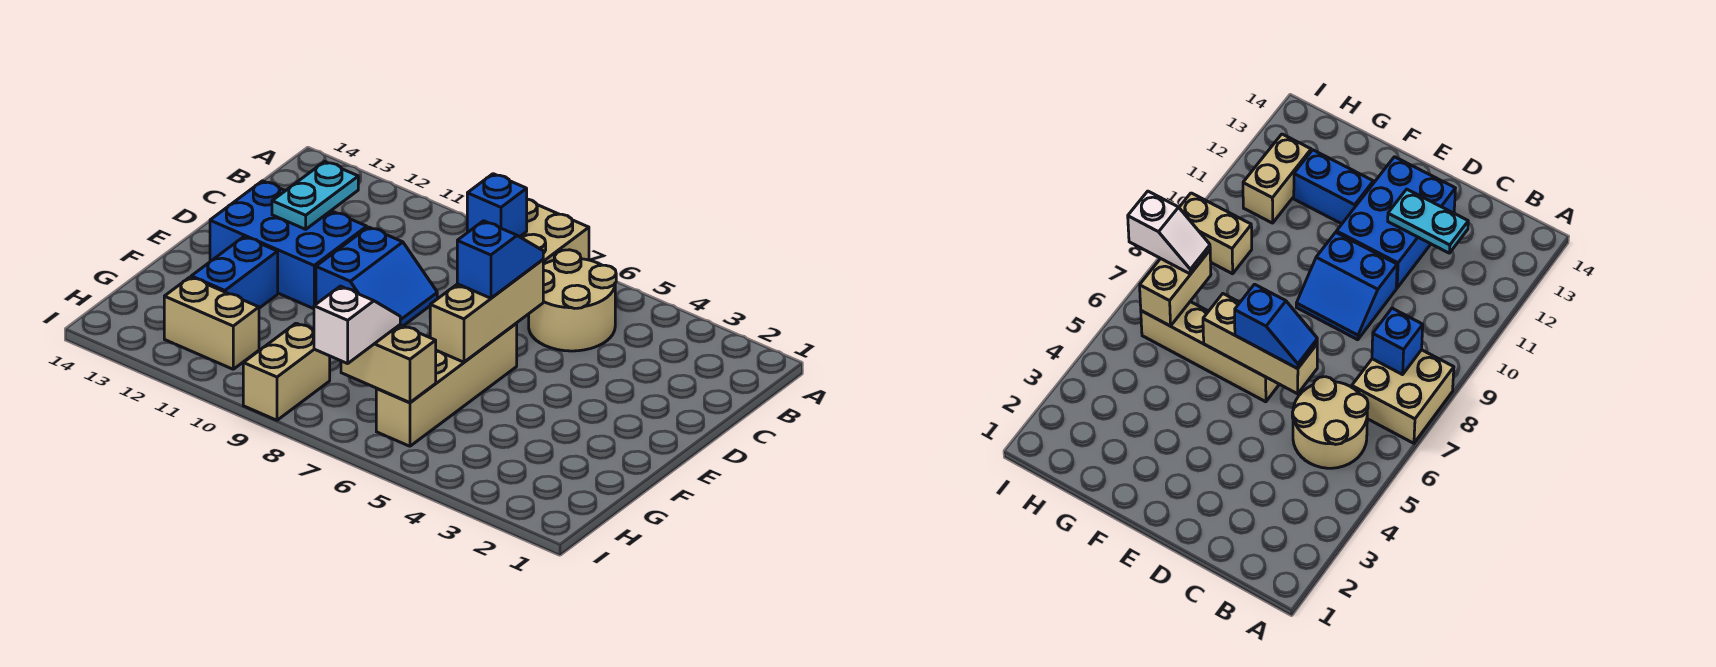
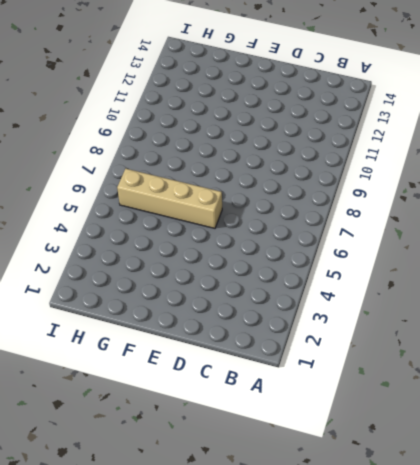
none -> tan 2x2 brick [520,199,589,264]
none -> tan 2x2 round brick [529,250,616,351]
none -> blue 2x2 slope [316,227,437,326]

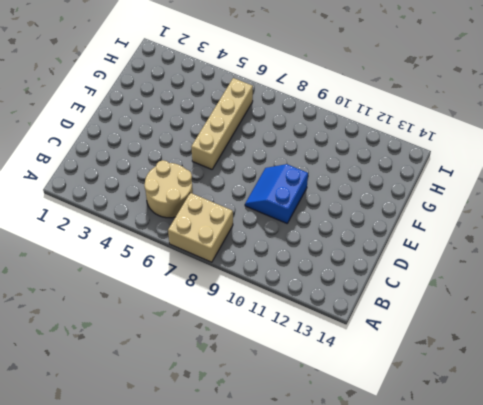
none -> blue 2x3 brick [210,181,367,309]
none -> blue 1x2 brick [191,237,278,308]
none -> tan 1x2 brick [243,323,330,420]

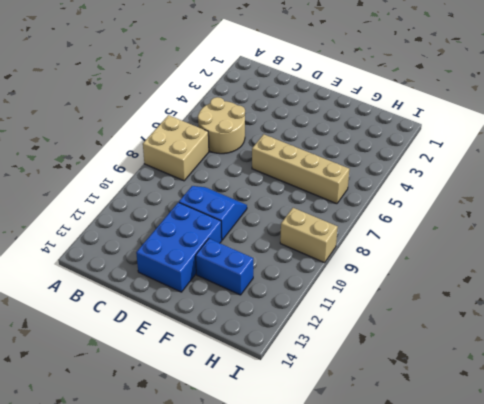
none -> tan 1x2 brick [164,277,259,369]
none -> blue 1x1 brick [467,174,527,237]
none -> cyan 1x2 plate [272,162,358,229]

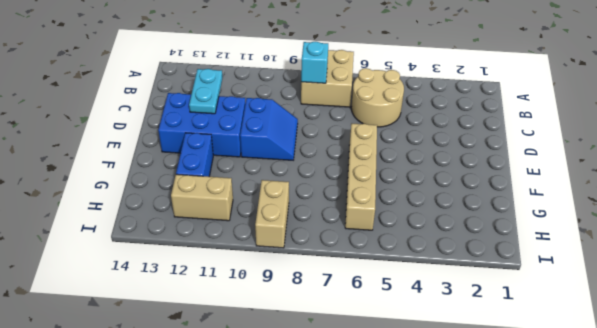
cyan 1x1 brick [301,42,328,83] -> blue 1x1 brick [467,174,527,237]
none -> tan 1x3 brick [430,260,543,362]
none -> tan 1x2 brick [341,325,436,403]
none -> blue 1x2 slope [457,221,543,298]

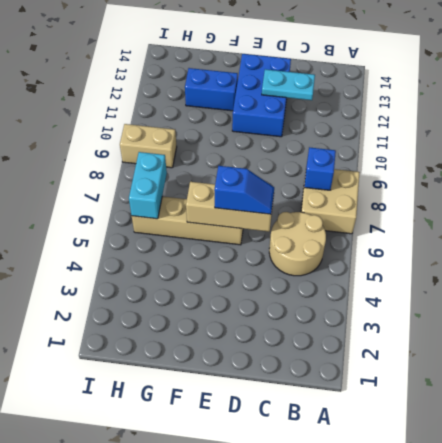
cyan 1x2 brick [129,152,167,219] -> tan 1x2 brick [341,325,436,403]
none -> blue 2x2 slope [316,227,437,326]
none -> tan 1x2 brick [164,277,259,369]
none -> white 1x2 slope [314,286,400,364]

